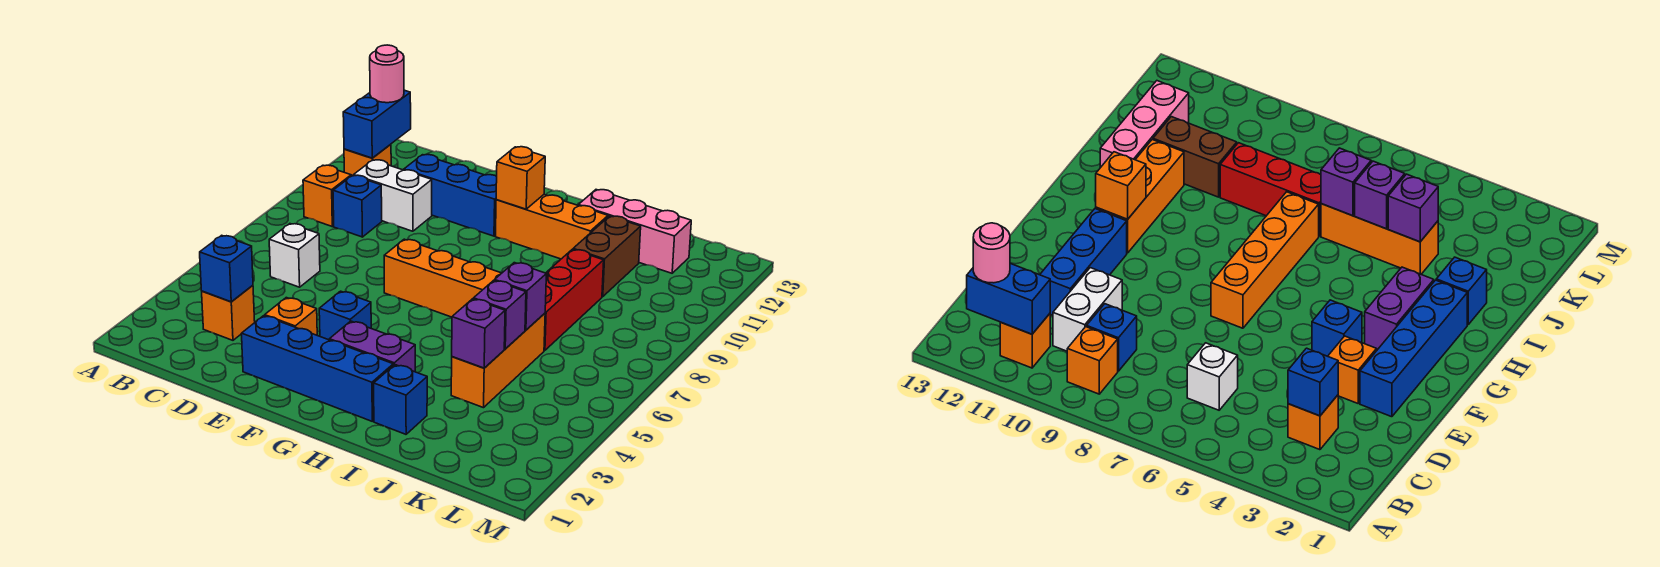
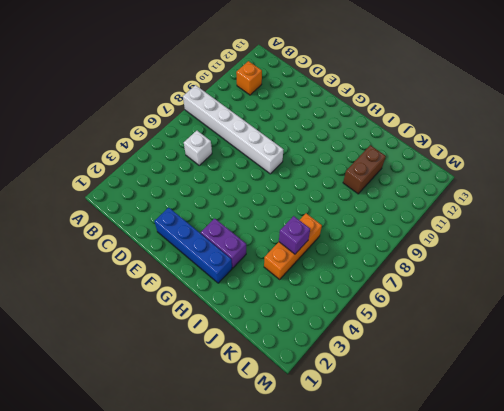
white 1x6 brick [183,85,283,174] -> none
none -> orange 1x1 brick [303,165,351,226]
none -> orange 1x1 brick [202,285,255,340]
none -> blue 1x1 brick [333,175,382,237]

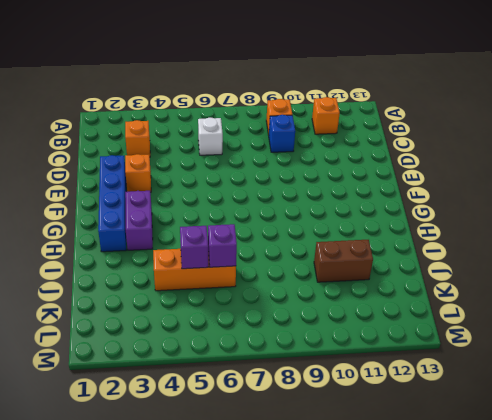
none -> white 1x2 brick [354,160,432,231]
none -> blue 1x3 brick [404,155,497,236]
none -> blue 1x1 brick [319,291,371,340]

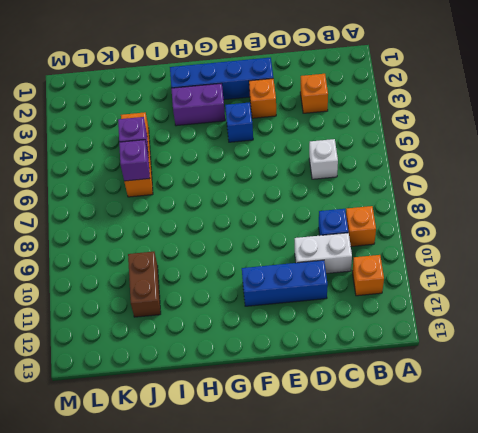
none -> orange 1x4 brick [384,239,501,317]
none -> orange 1x3 brick [495,195,608,259]
none -> blue 1x1 brick [374,365,427,434]

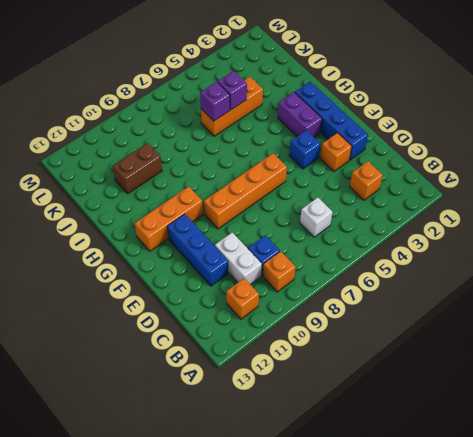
orange 1x4 brick [204,154,287,229] -> orange 1x4 brick turned to [384,239,501,317]
orange 1x3 brick [135,187,203,251] -> orange 1x3 brick turned to [495,195,608,259]
none -> blue 1x1 brick [374,365,427,434]
none -> pink 1x3 brick [578,190,691,273]
none -> red 1x3 brick [544,249,604,350]

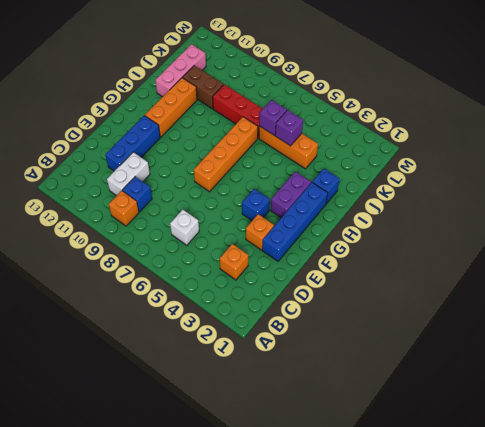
none -> orange 1x1 brick [344,144,391,176]
none -> blue 1x2 brick [343,90,411,158]
none -> blue 1x1 brick [200,235,253,302]

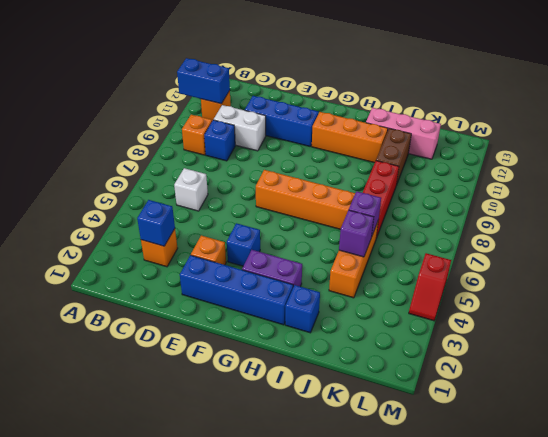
blue 1x2 brick [177,58,230,104] -> blue 1x2 brick turned to [343,90,411,158]
red 1x2 slope [409,253,451,321] -> none
none -> orange 1x1 brick [496,147,545,209]
none -> purple 1x1 brick [452,299,505,368]
none -> pink 1x1 round brick [370,45,404,103]

